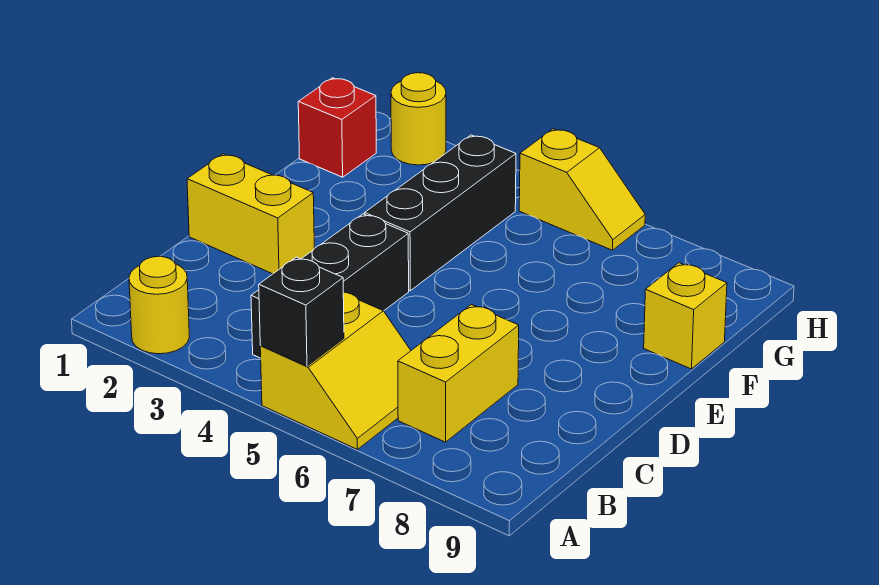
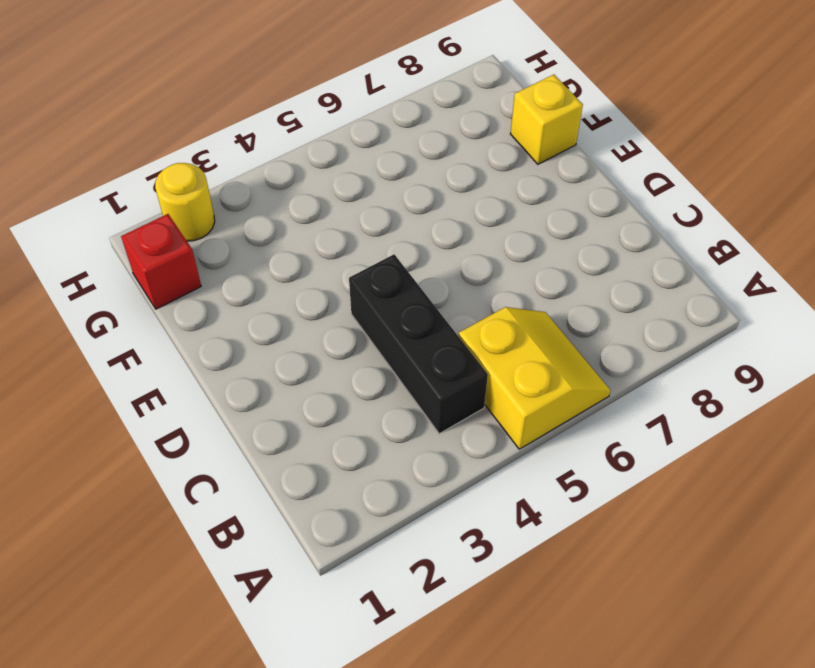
none -> yellow 1x1 round brick [129,256,189,354]
none -> yellow 1x2 brick [398,305,519,442]

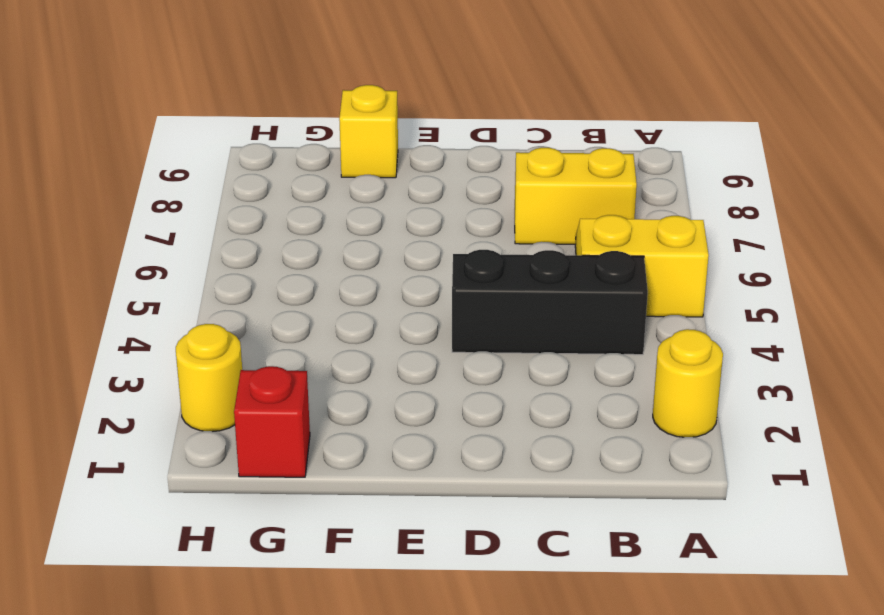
none -> yellow 1x2 brick [187,154,314,274]
none -> black 1x3 brick [365,135,516,291]

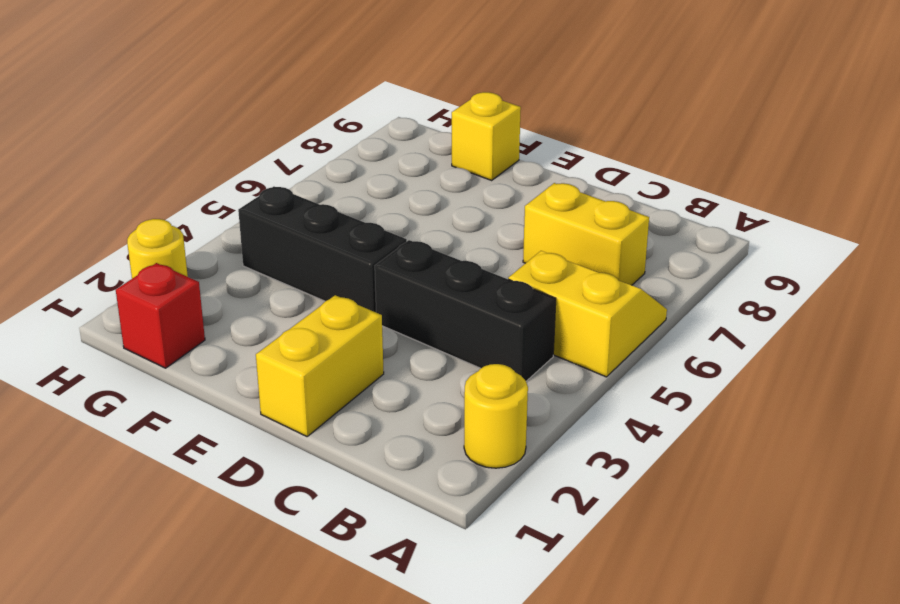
none -> yellow 1x2 slope [519,129,645,250]
none -> black 1x1 brick [259,257,344,366]

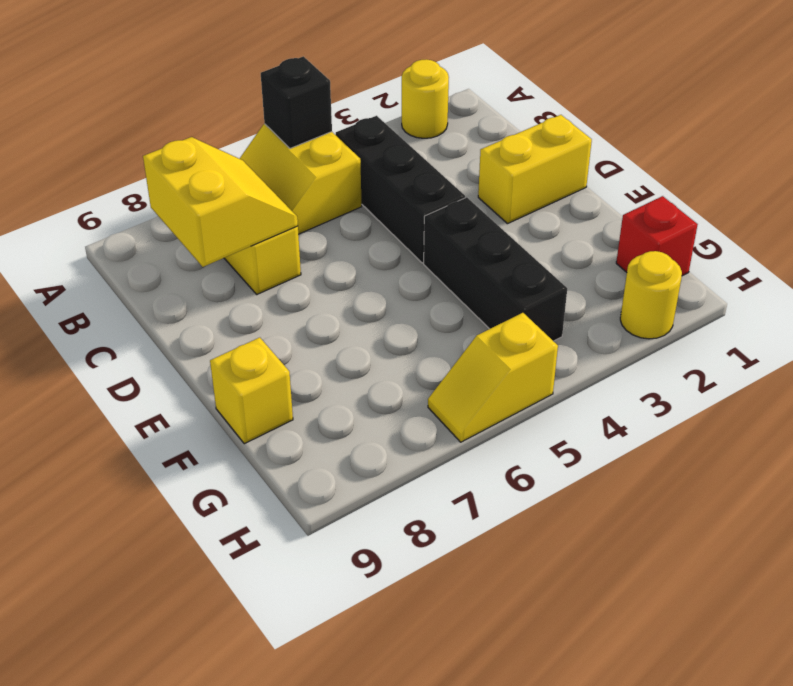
yellow 2x2 slope [143,137,298,267] -> none

